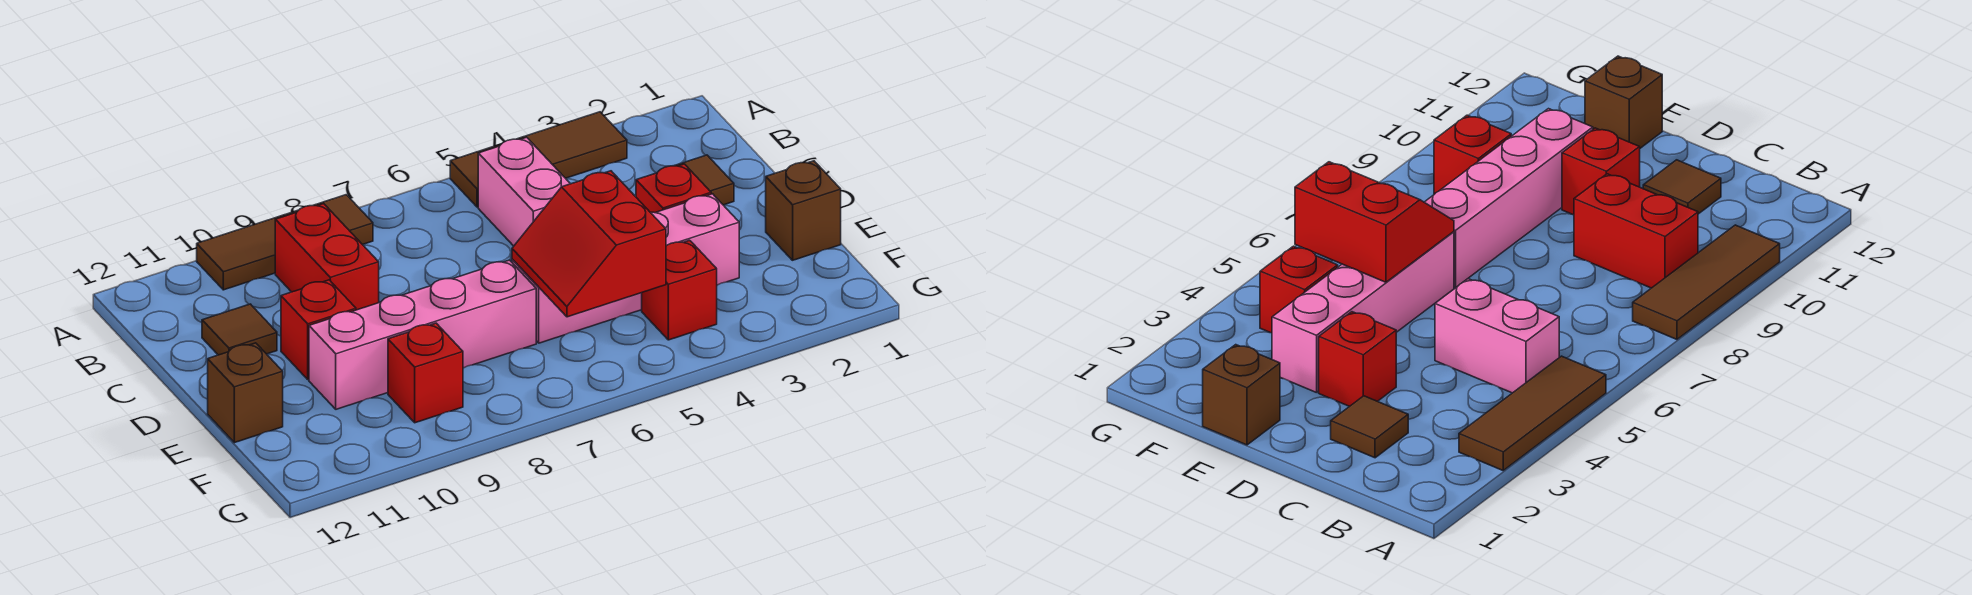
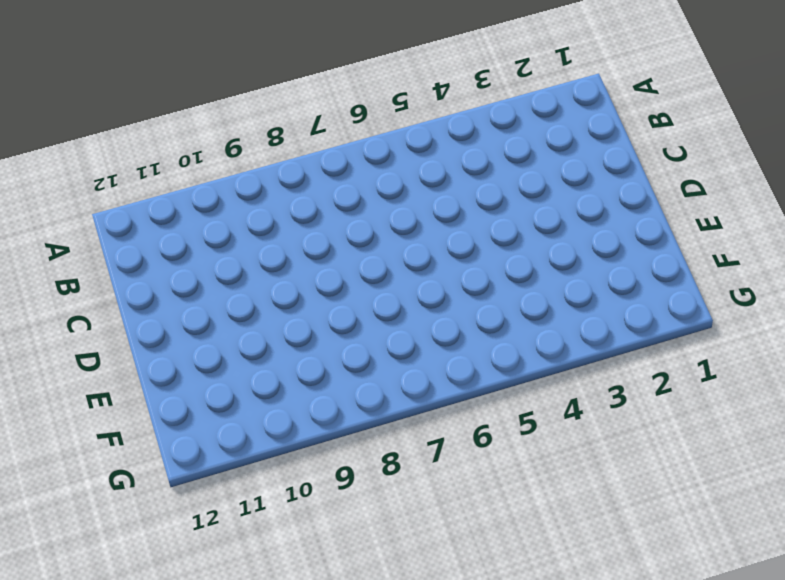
none -> brown 1x3 tile [450,112,627,207]
none -> brown 1x3 tile [197,195,373,290]
none -> pink 1x2 brick [478,137,570,246]

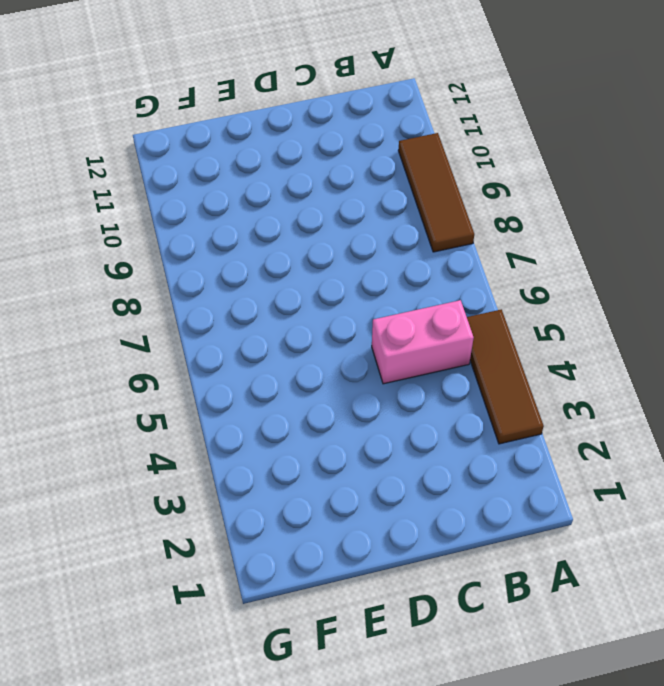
none -> red 1x2 brick [275,204,379,310]
none -> brown 1x1 tile [674,155,734,205]
none -> brown 1x1 tile [202,304,277,355]

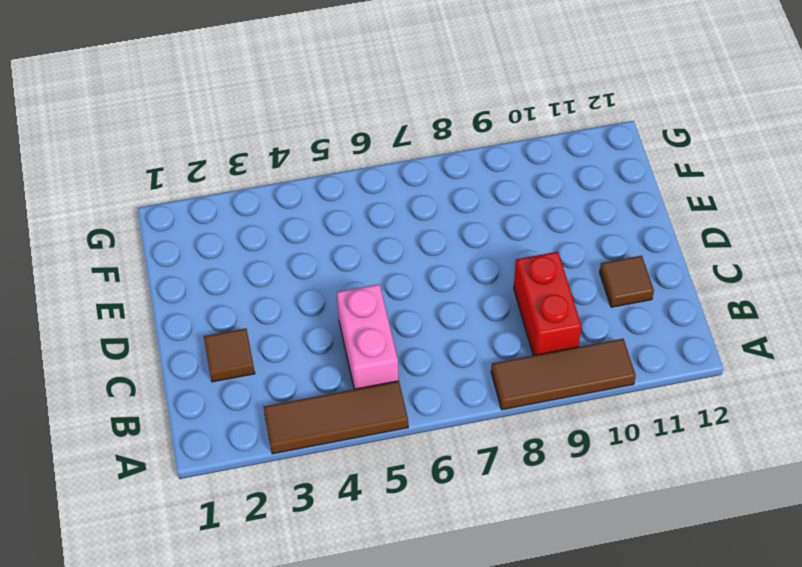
none -> red 1x1 brick [636,164,711,213]
none -> red 1x1 brick [281,280,356,379]
none -> brown 1x1 brick [766,161,841,260]

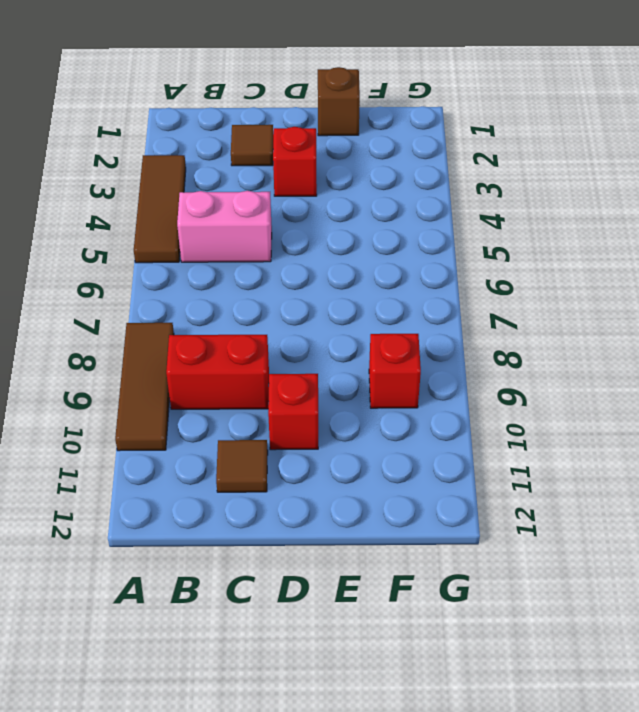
none -> pink 1x4 brick [512,194,739,343]
none -> pink 1x4 brick [309,260,536,409]
none -> brown 1x1 brick [208,343,283,443]

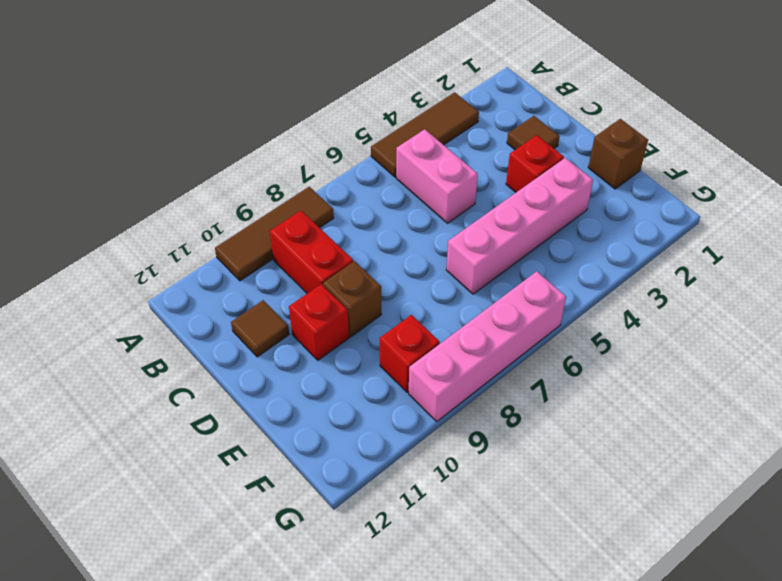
brown 1x1 brick [323,261,381,337] -> brown 1x1 brick moved to [208,343,283,443]
pink 1x4 brick [409,271,566,421] -> pink 1x4 brick moved to [309,260,536,409]
none -> red 1x1 brick [642,240,717,340]
none -> red 2x2 slope [512,171,666,317]

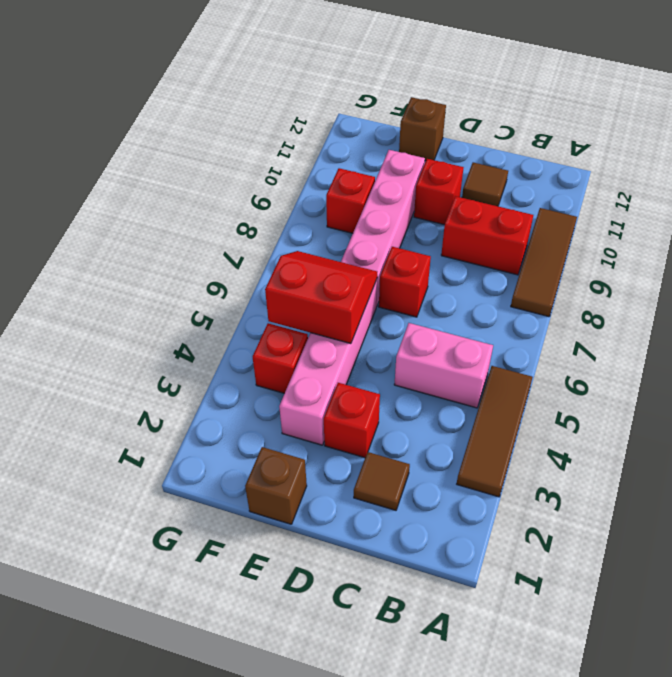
red 1x1 brick [379,247,431,317] -> none

